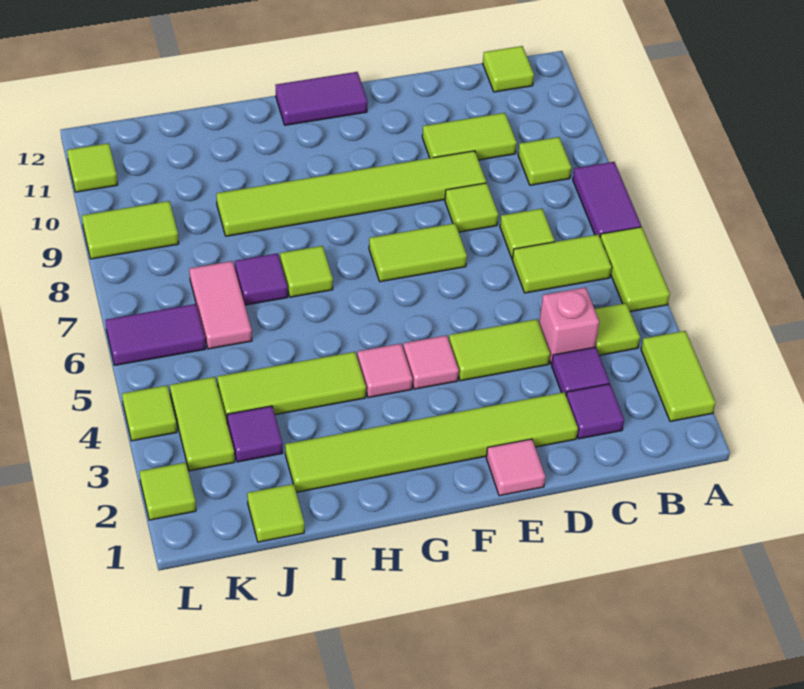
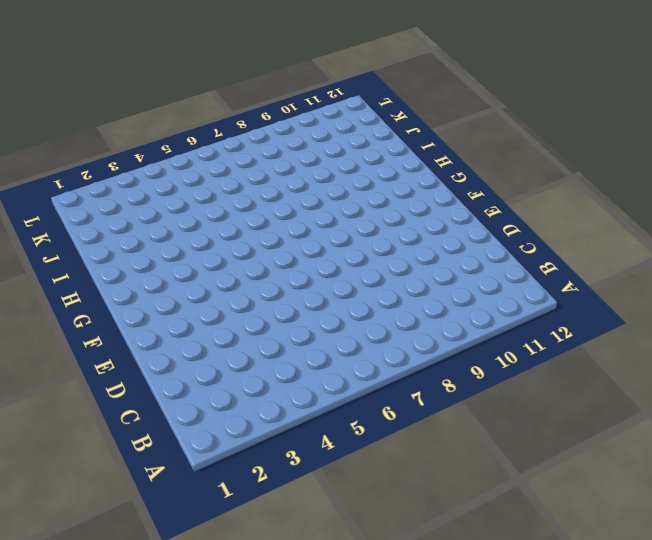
none -> lime 1x2 tile [641,331,716,421]
none -> lime 1x2 tile [600,227,670,312]
none -> purple 1x2 tile [573,162,641,236]
none -> lime 1x1 tile [595,303,640,355]

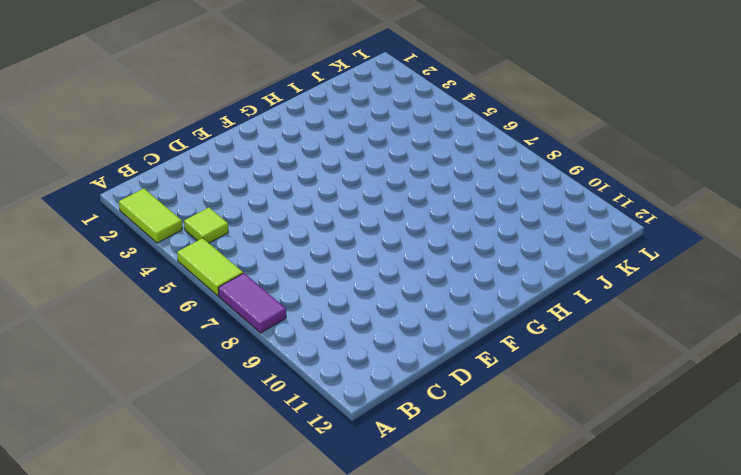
none -> lime 1x2 tile [512,234,612,293]
none -> lime 1x1 tile [518,137,572,185]
none -> lime 1x1 tile [483,46,534,92]
none -> purple 1x1 tile [566,384,624,439]

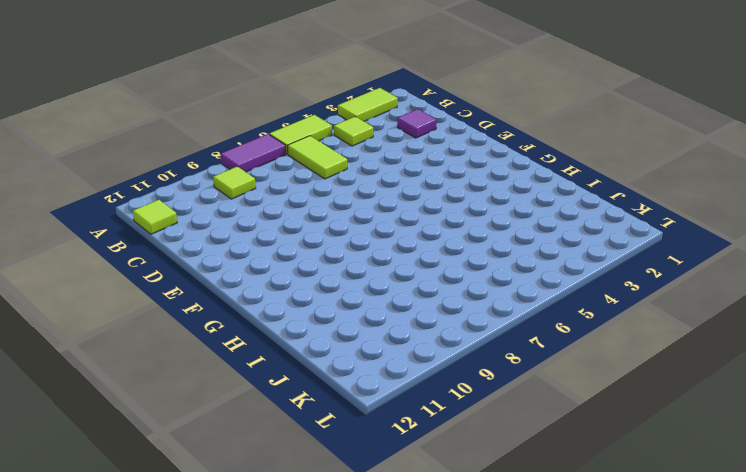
none -> purple 1x1 tile [552,347,610,395]
none -> pink 1x1 brick [539,287,599,364]
none -> lime 1x1 tile [500,209,555,259]
none -> lime 1x2 tile [422,113,517,160]

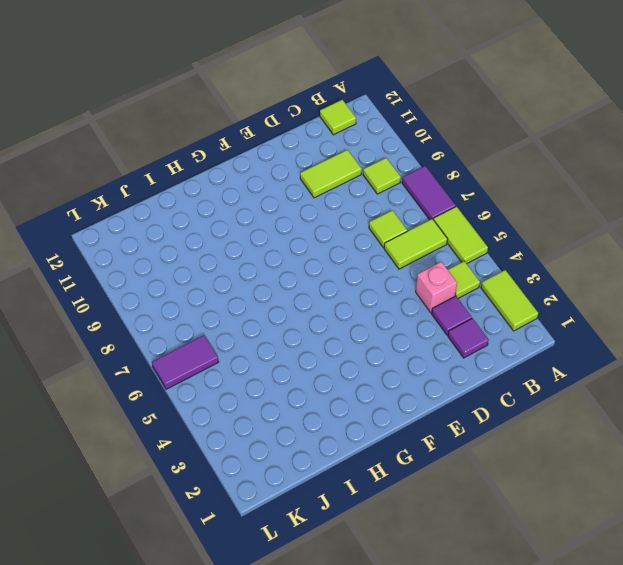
none -> lime 1x6 tile [285,392,578,492]
none -> lime 1x2 tile [449,319,550,381]
none -> lime 1x1 tile [445,183,498,232]
none -> lime 1x6 tile [216,151,486,236]

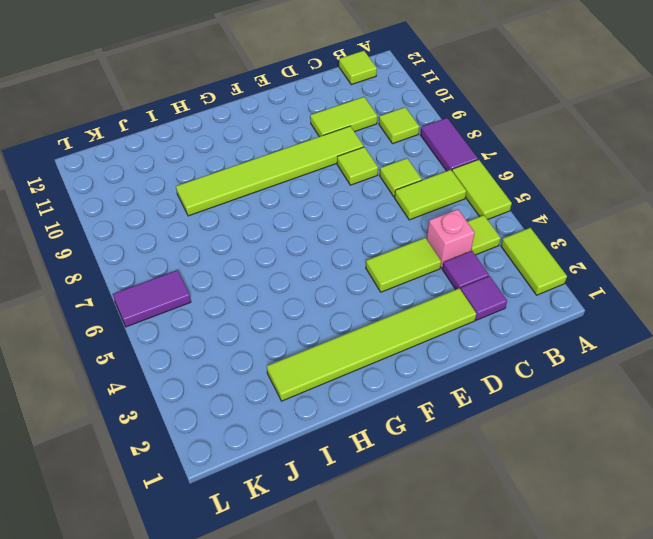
none -> pink 1x1 tile [486,439,545,496]
none -> lime 1x2 tile [369,223,467,282]
none -> pink 1x1 tile [403,335,459,389]
none -> purple 1x2 tile [276,72,367,125]

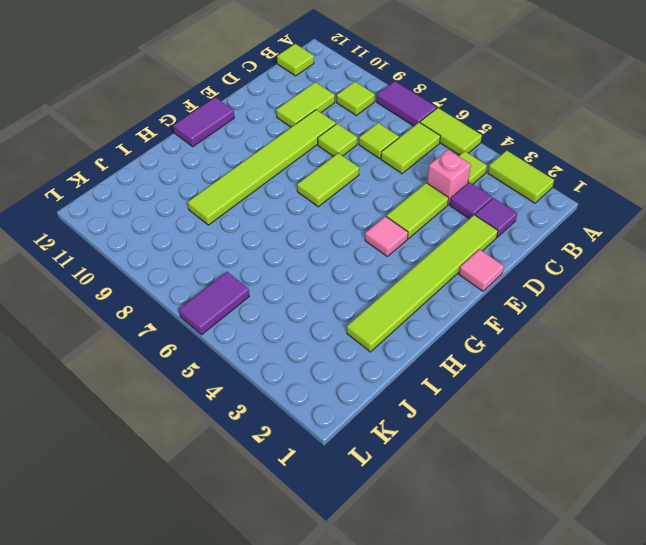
none -> pink 1x1 tile [357,344,413,398]
none -> lime 1x3 tile [217,352,366,421]
none -> lime 1x1 tile [280,246,333,297]
none -> purple 1x1 tile [235,253,288,305]

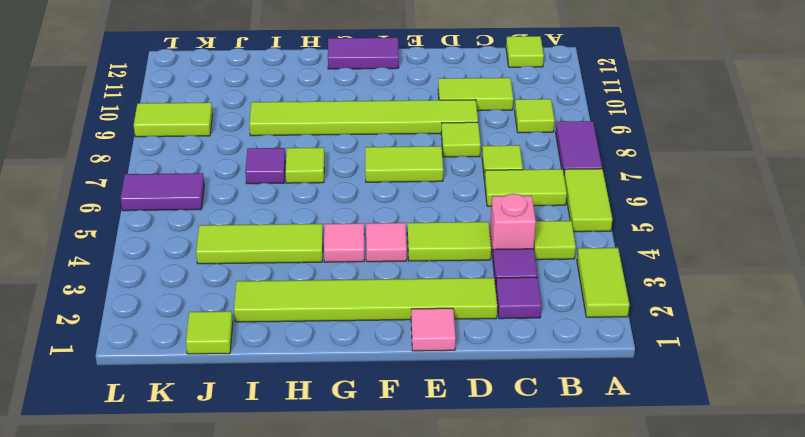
none -> purple 1x1 tile [227,406,283,462]
none -> pink 1x2 tile [189,261,252,349]
none -> lime 1x2 tile [170,377,235,471]
none -> lime 1x1 tile [140,462,196,520]

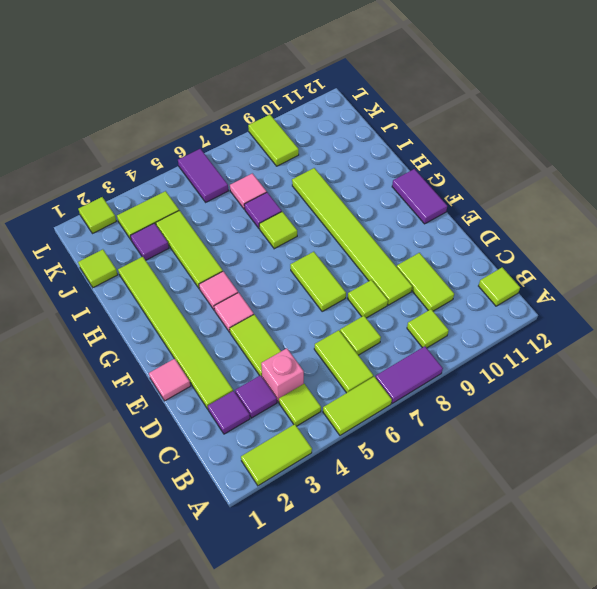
pink 1x1 tile [230,173,267,209] -> pink 1x2 tile [189,261,252,349]
none -> lime 1x1 tile [122,385,177,441]
none -> lime 1x1 tile [67,143,118,192]

